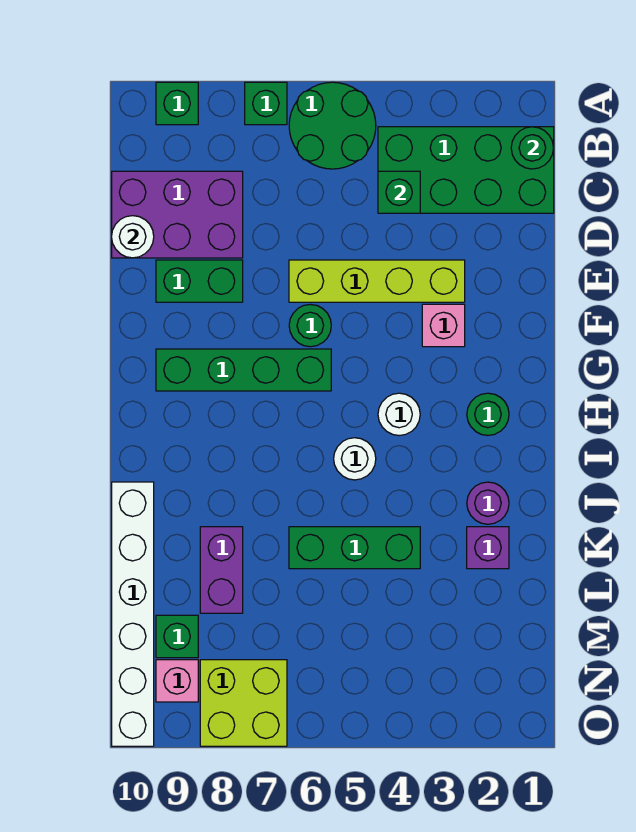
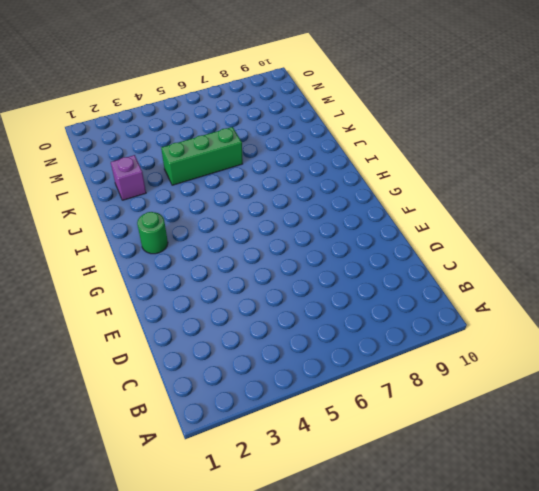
none -> green 2x2 round brick [289,82,376,169]
none -> green 1x1 brick [245,82,287,125]
none -> green 1x1 brick [156,82,198,125]

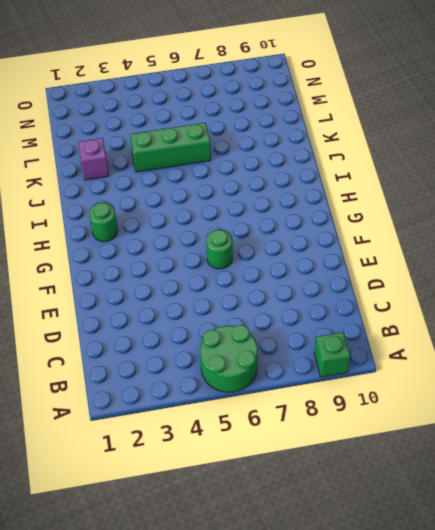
none -> green 1x1 brick [245,82,287,125]
none -> green 2x4 brick [378,127,554,213]
none -> purple 2x3 brick [112,171,243,258]

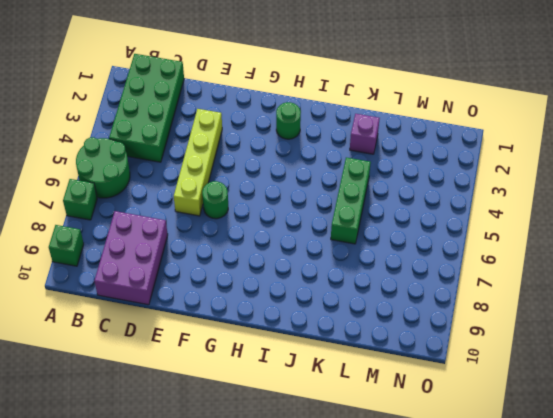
none -> green 1x2 brick [156,260,243,302]
none -> pink 1x1 brick [422,304,465,347]
none -> green 1x4 brick [156,349,331,391]

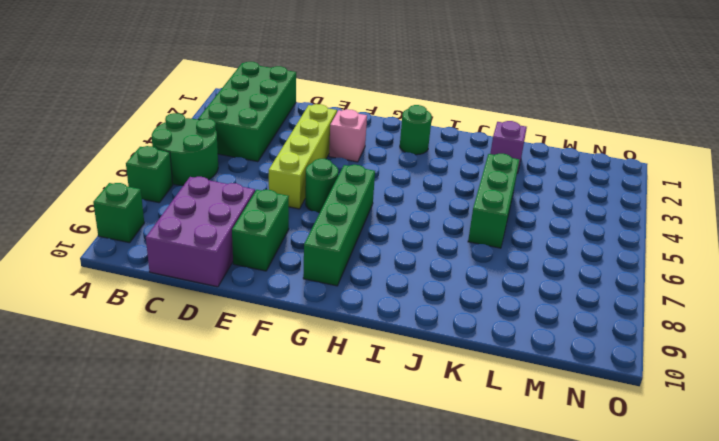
none -> white 1x1 round brick [378,393,420,435]
none -> white 1x1 round brick [334,438,376,480]
none -> purple 1x1 round brick [467,482,509,524]

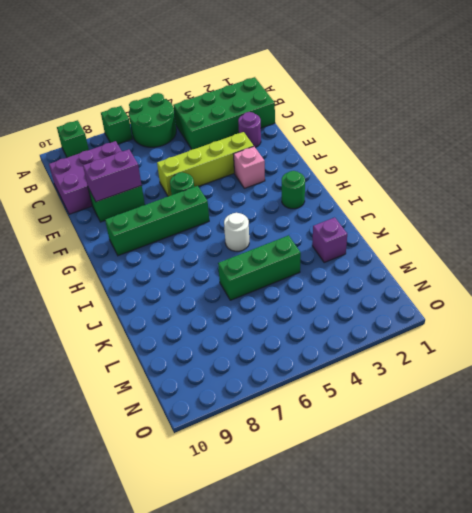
purple 1x1 round brick [238,112,261,148] -> purple 1x1 round brick moved to [467,482,509,524]
purple 1x2 brick [83,149,142,202] -> purple 1x2 brick turned to [200,527,243,613]
none -> white 1x1 round brick [378,393,420,435]
none -> white 1x6 brick [112,482,154,746]
none -> green 1x1 brick [156,615,198,658]

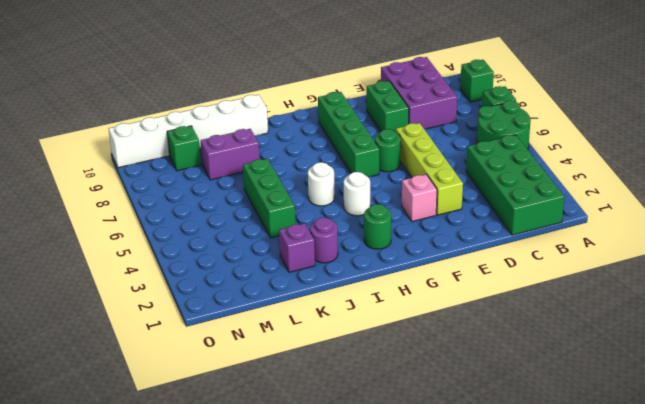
none -> lime 2x2 brick [200,660,287,746]
none -> pink 1x1 brick [156,660,198,702]
none -> green 1x1 round brick [511,127,553,169]

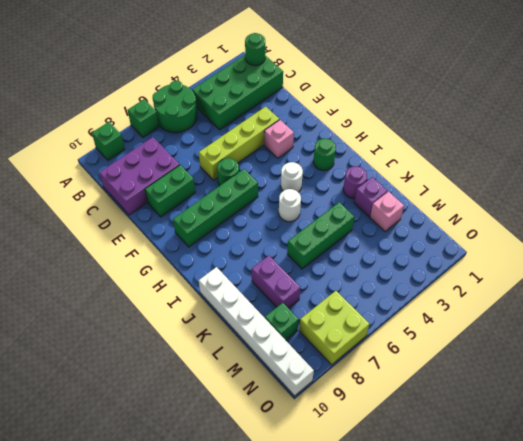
pink 1x1 brick [370,192,404,231] -> pink 1x1 brick moved to [156,660,198,702]
none -> green 1x1 brick [378,171,420,213]
none -> white 1x1 round brick [112,216,154,258]

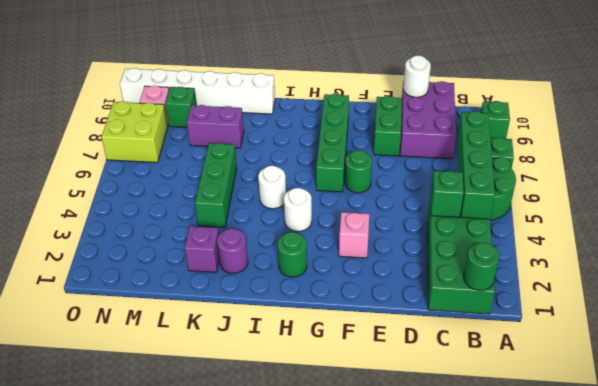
green 1x4 brick [458,111,495,219] -> none
none -> lime 1x4 brick [289,260,465,302]

